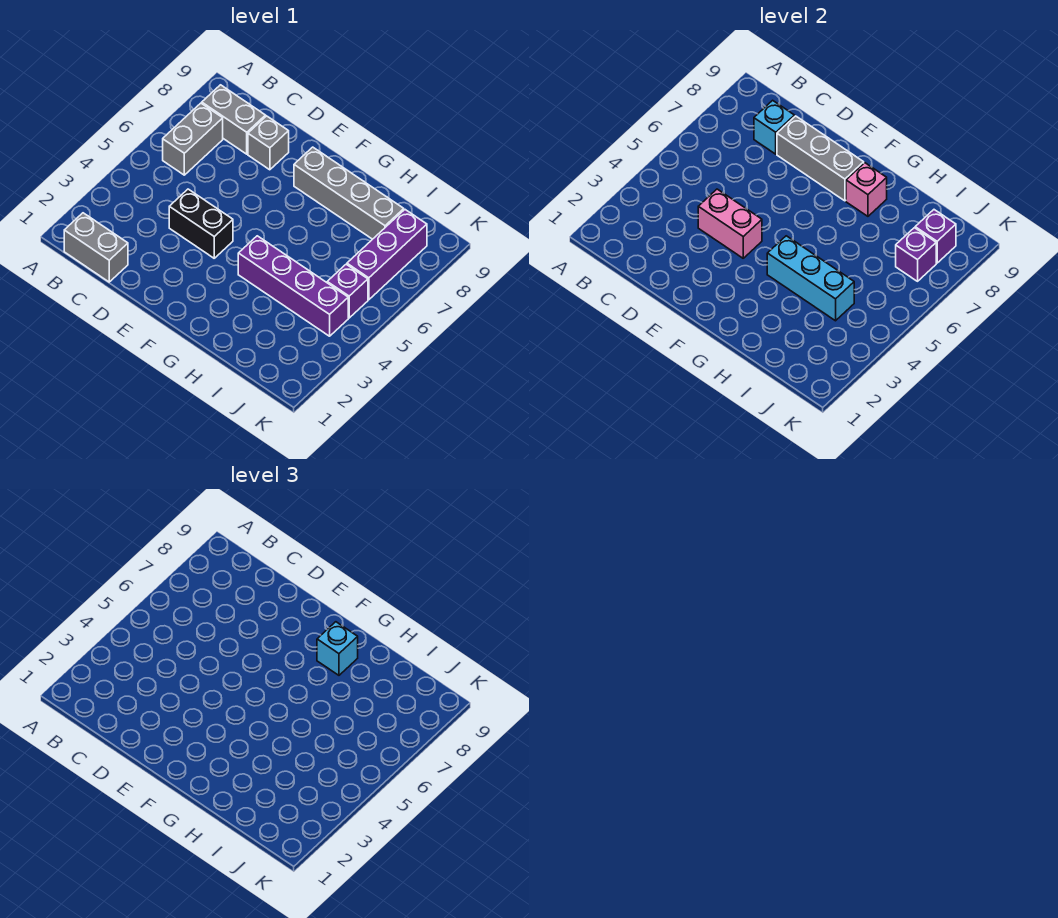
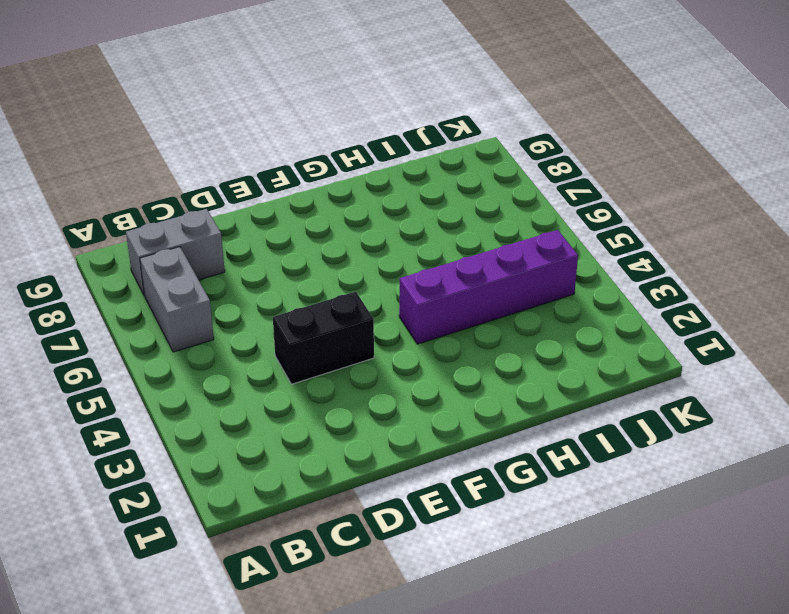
none -> grey 1x2 brick [64,213,128,282]
none -> grey 1x1 brick [248,116,289,170]
none -> grey 1x4 brick [294,147,404,239]

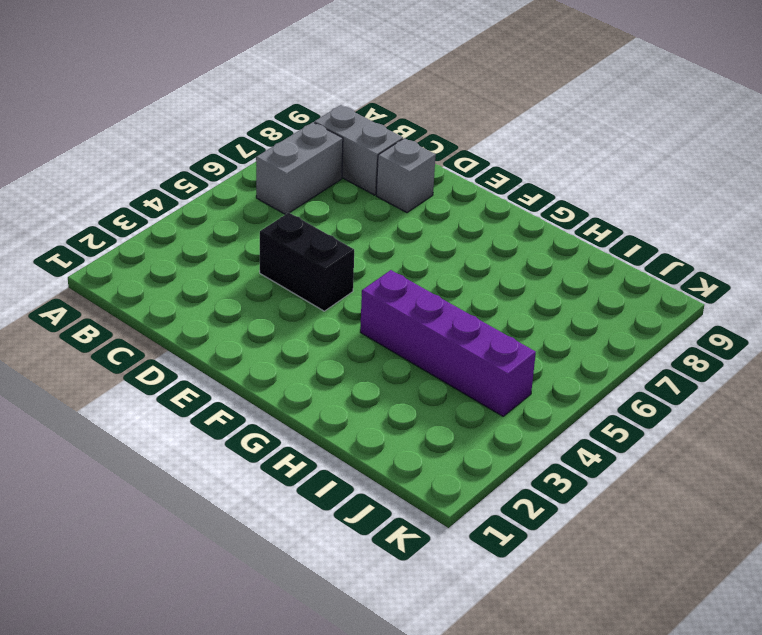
none -> grey 1x2 brick [64,213,128,282]
none -> grey 1x4 brick [294,147,404,239]
none -> purple 1x1 brick [327,264,368,318]

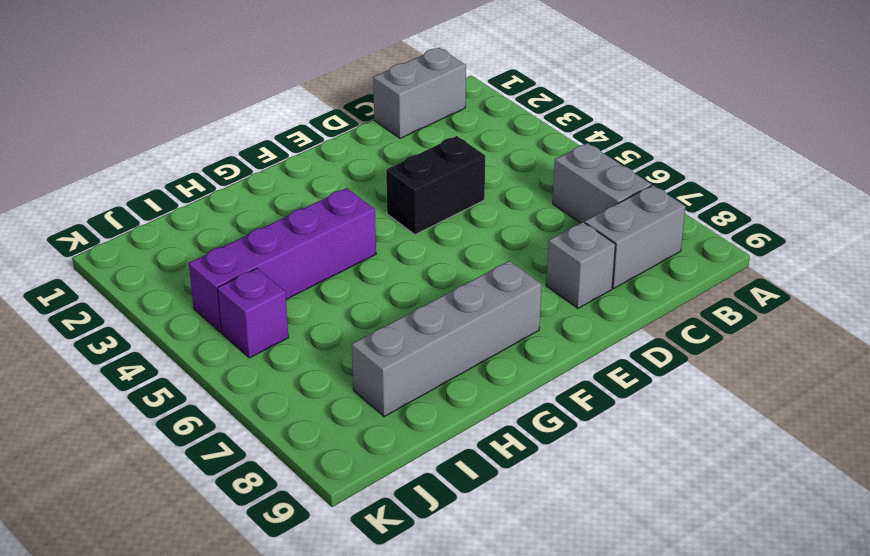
none -> purple 1x3 brick [347,210,427,300]
none -> cyan 1x1 brick [754,100,795,154]
none -> pink 1x2 brick [698,189,762,258]

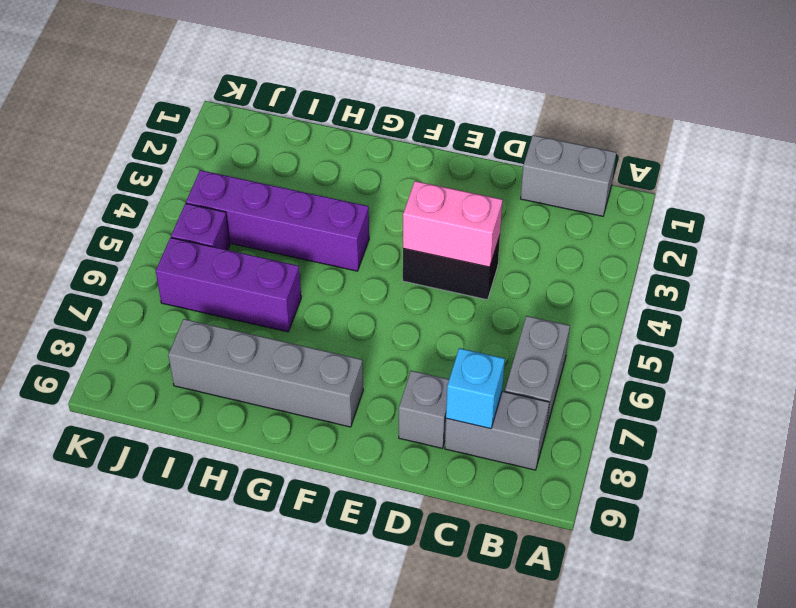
purple 1x3 brick [156,238,301,332] -> purple 1x3 brick turned to [347,210,427,300]
none -> grey 1x3 brick [777,116,864,201]
none -> cyan 1x3 brick [767,236,854,321]
none -> pink 1x1 brick [846,163,887,216]

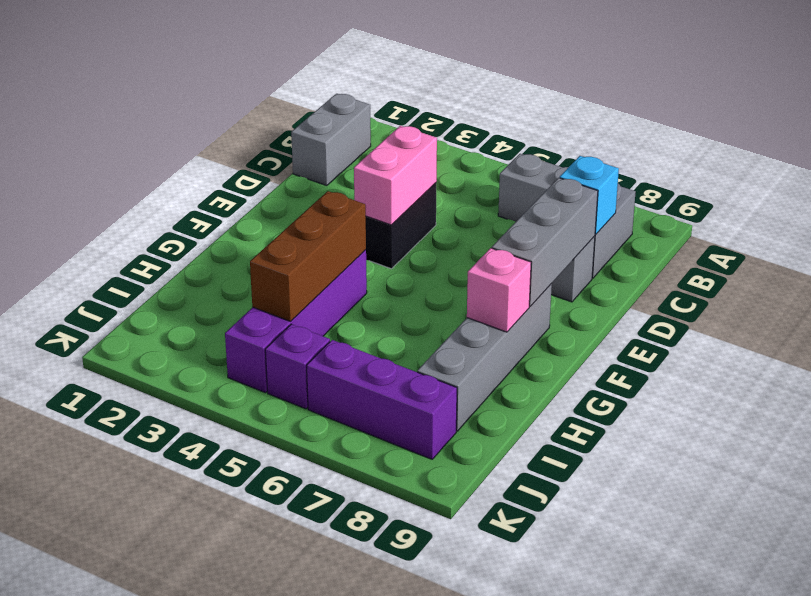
brown 1x3 brick [250,191,366,321] -> cyan 1x3 brick [767,236,854,321]
none -> purple 1x1 brick [896,228,936,281]
none -> purple 1x1 brick [915,210,956,263]
none -> cyan 1x1 brick [317,622,358,675]

